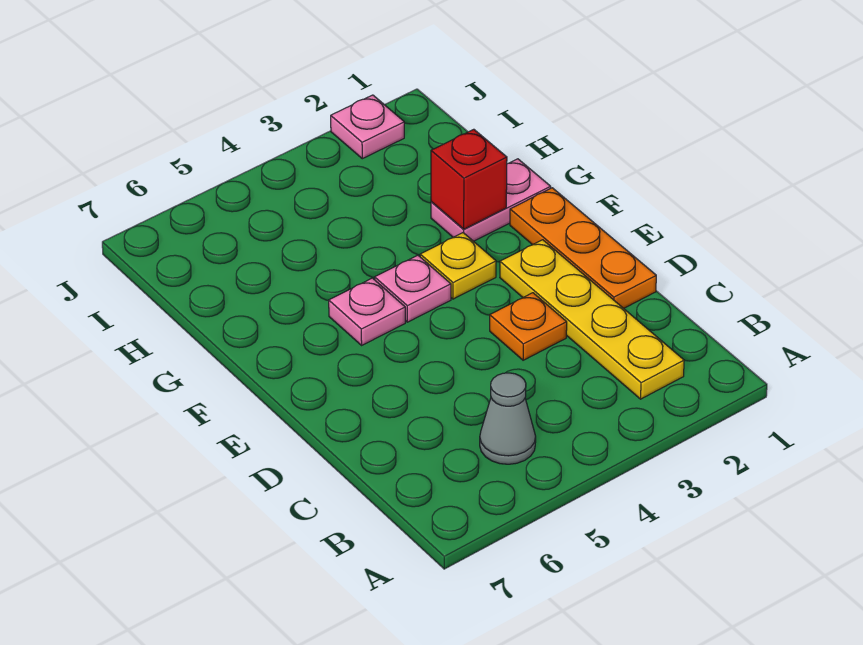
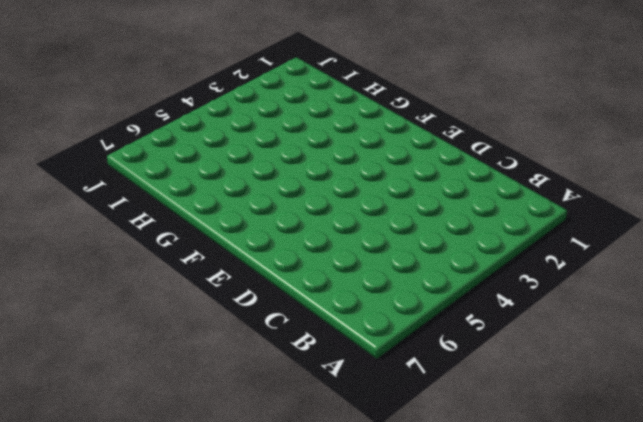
none -> yellow 1x4 plate [500,240,684,399]
none -> grey 1x1 cone [480,373,536,464]

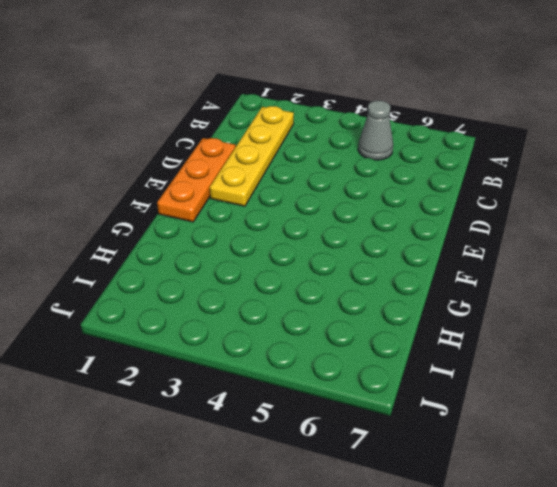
none -> orange 1x1 plate [490,293,567,360]
none -> yellow 1x1 plate [420,233,496,299]

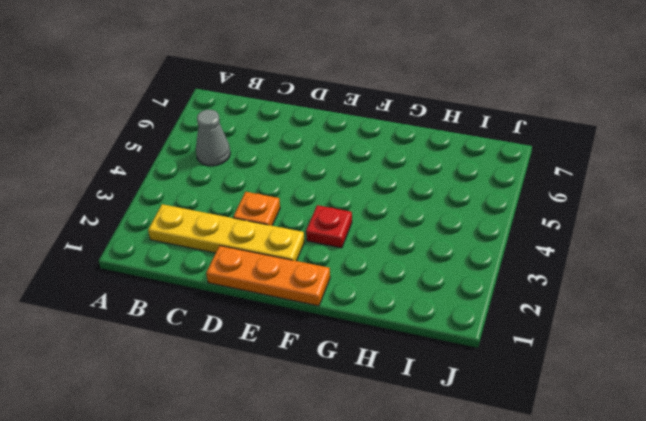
red 1x1 plate [306,205,352,248] -> yellow 1x1 plate [420,233,496,299]
none -> pink 1x1 plate [375,255,451,322]
none -> pink 1x1 plate [329,278,405,345]

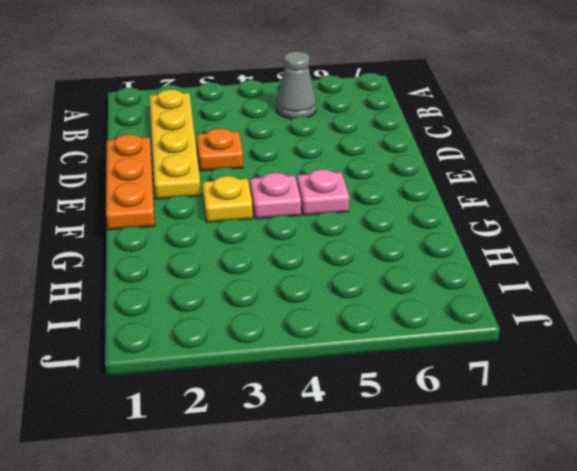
none -> pink 1x2 plate [431,159,551,241]
none -> pink 1x1 plate [331,95,404,159]

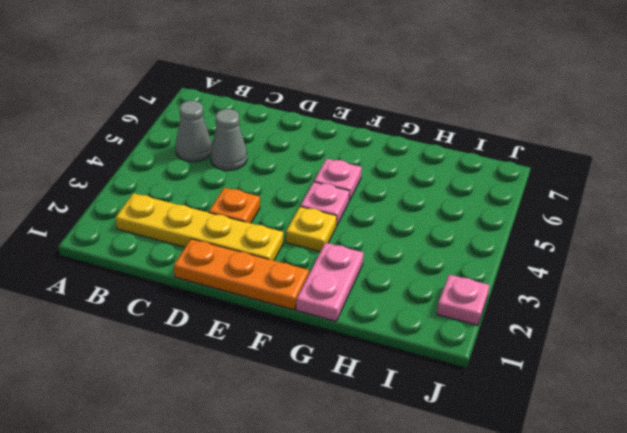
grey 1x1 cone [211,109,247,171] -> none
none -> red 1x1 brick [431,129,507,229]

